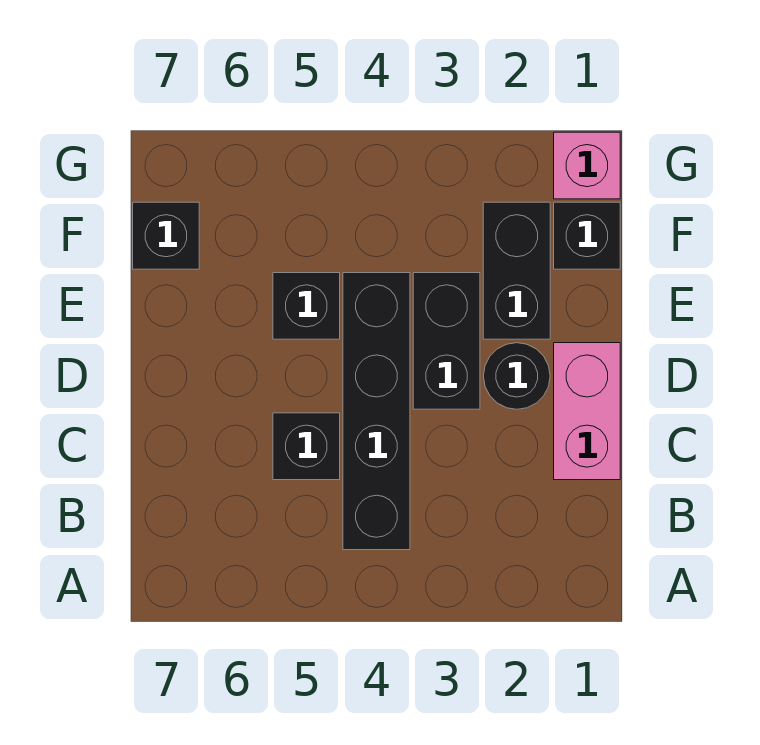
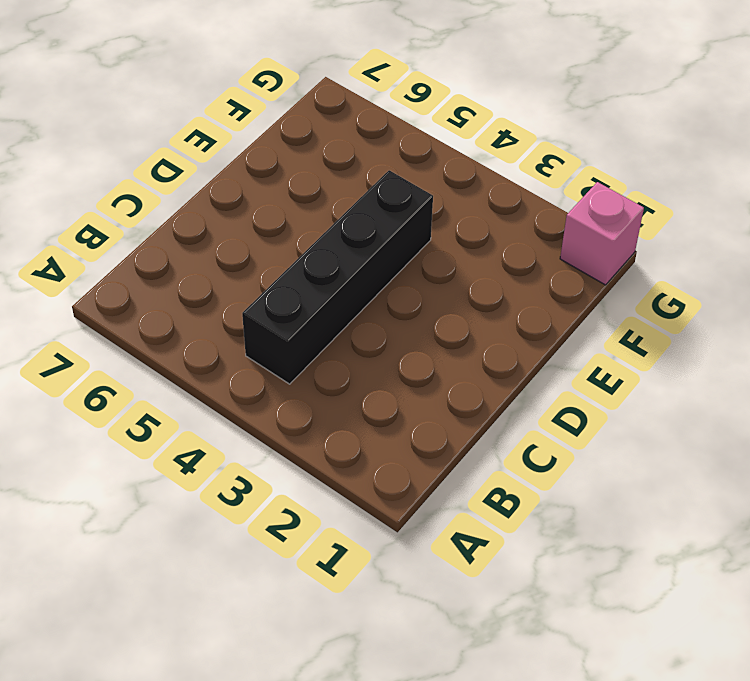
none -> pink 1x2 brick [554,343,620,480]
none -> black 1x1 brick [273,413,340,480]

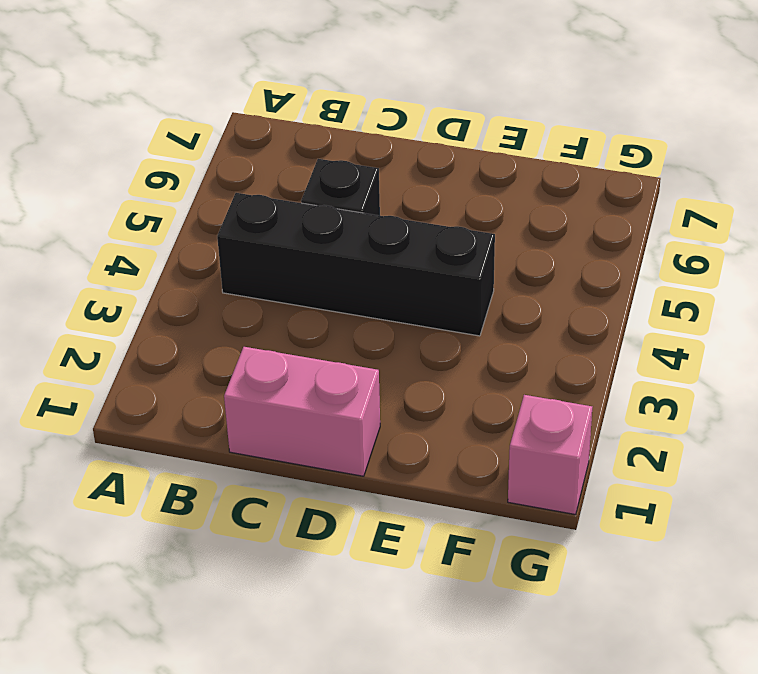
none -> black 1x1 round brick [484,343,550,409]
none -> black 1x2 brick [413,273,480,409]

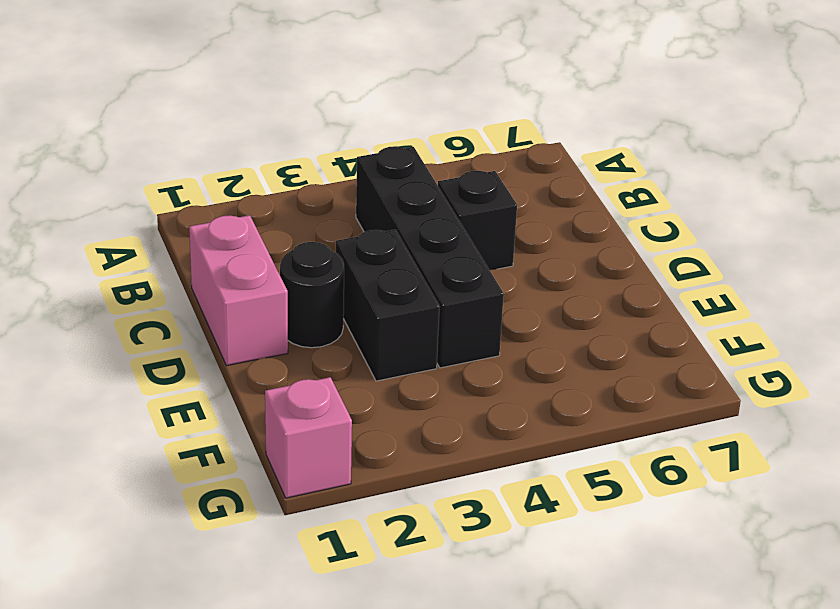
none -> black 1x2 brick [483,202,550,339]
none -> black 1x1 brick [273,273,340,339]

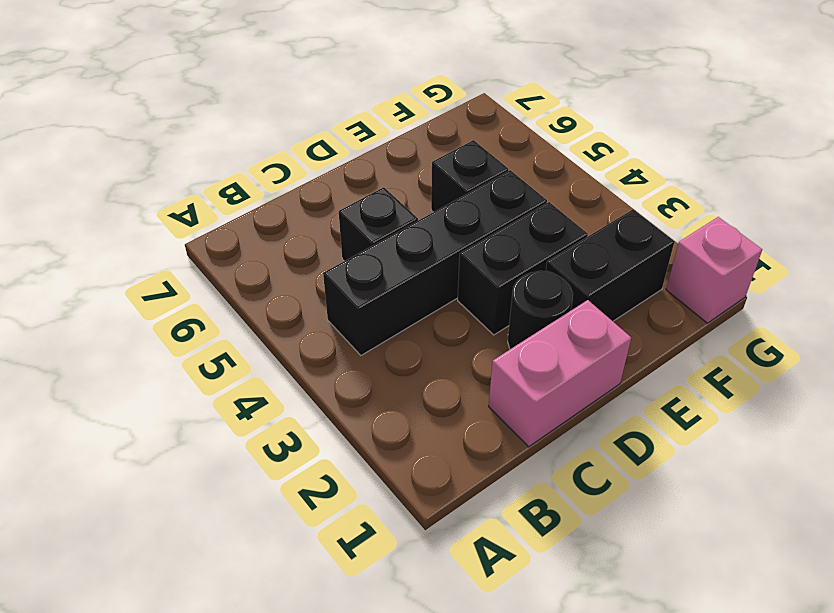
none -> black 1x1 brick [554,202,620,269]
none -> black 1x1 brick [133,202,199,269]

